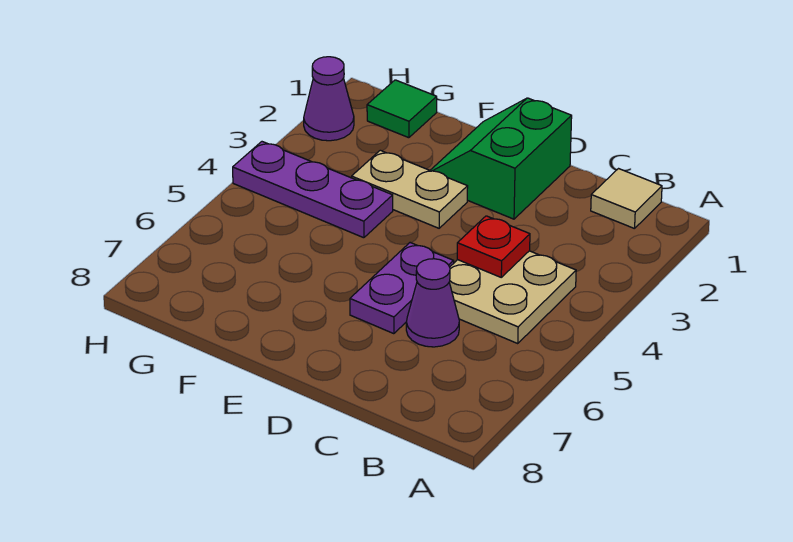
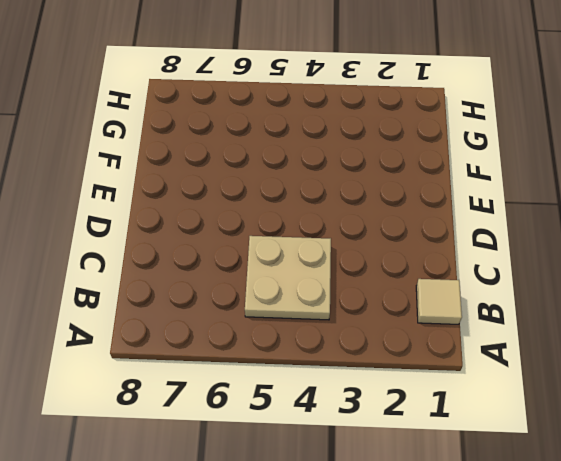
none -> purple 1x1 cone [406,259,459,347]
none -> green 2x2 slope [430,98,572,219]

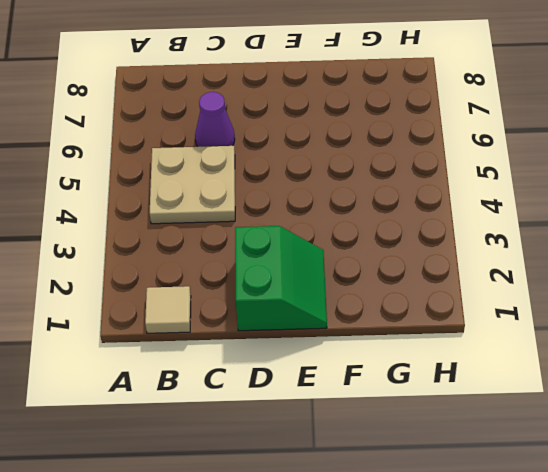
none -> purple 1x2 plate [350,243,454,334]
none -> tan 1x2 plate [352,150,468,228]

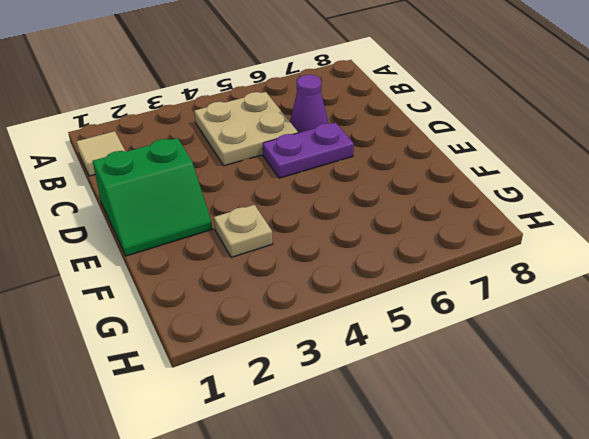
tan 1x1 plate [214,205,273,257] -> tan 1x2 plate [352,150,468,228]
none -> purple 1x3 plate [233,142,393,238]
none -> green 1x1 tile [367,80,437,138]

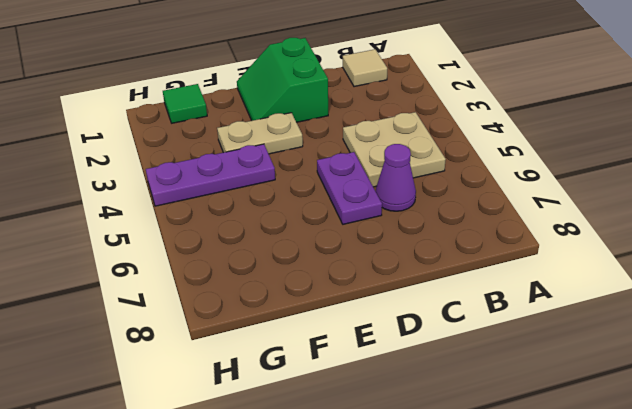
none -> purple 1x1 cone [304,57,354,141]
none -> red 1x1 plate [457,216,530,277]

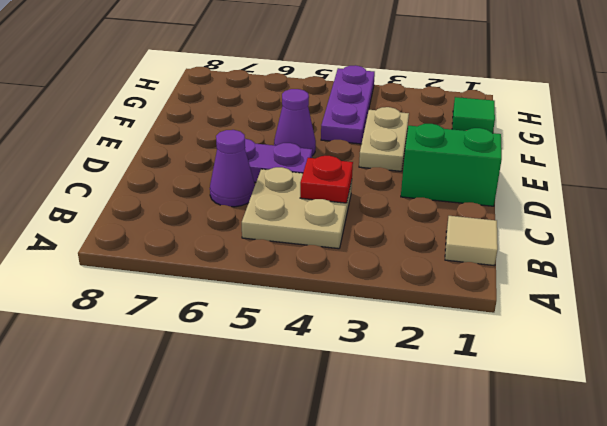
purple 1x1 cone [274,89,316,156] -> purple 1x1 cone moved to [304,57,354,141]

